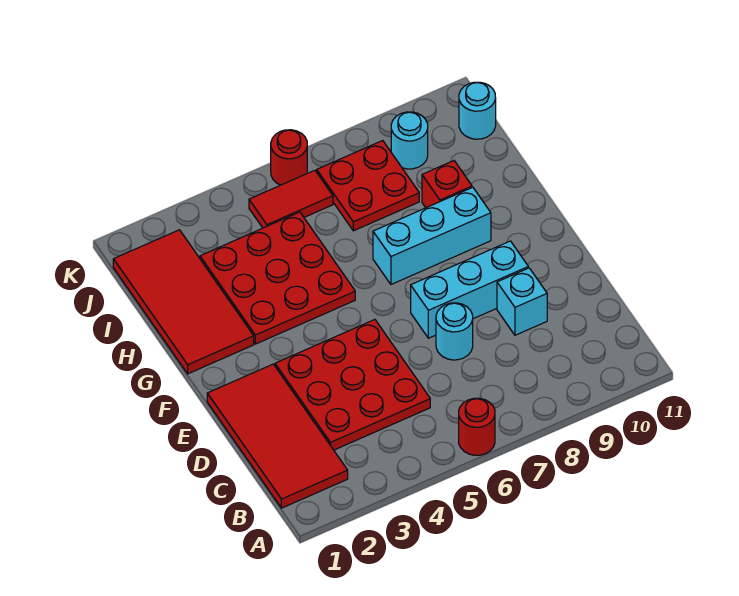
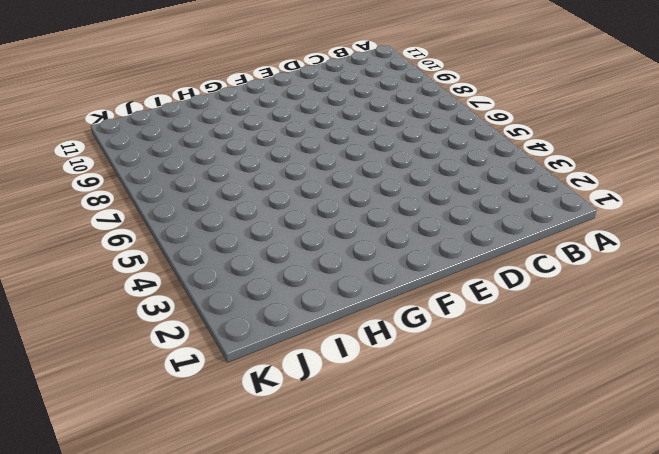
none -> red 1x1 round brick [459,398,495,455]
none -> red 2x4 tile [207,364,348,508]
none -> red 3x3 plate [275,320,430,450]

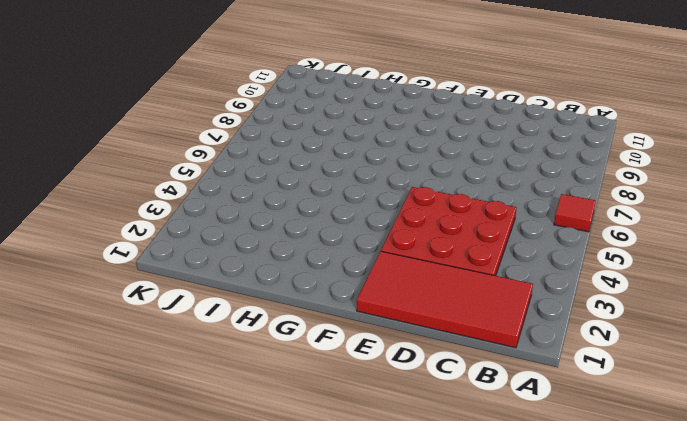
red 1x1 tile [554,194,596,232] -> red 1x1 round brick [459,398,495,455]
none -> cyan 1x1 round brick [436,303,473,360]
none -> cyan 1x1 brick [497,268,547,335]
none -> cyan 1x3 brick [411,241,528,338]

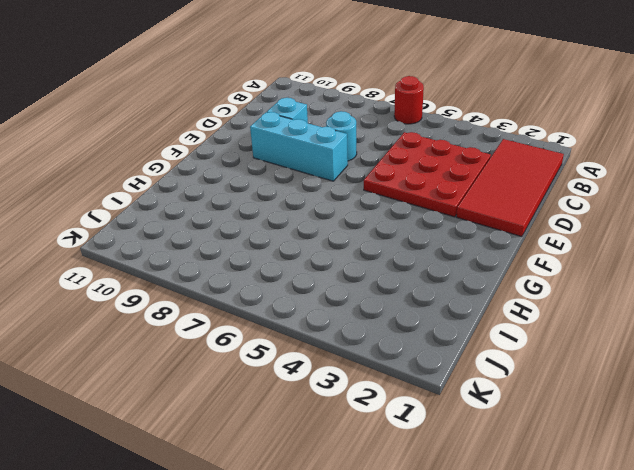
none -> red 2x4 tile [113,230,254,374]
none -> red 3x3 plate [200,212,355,344]
none -> cyan 1x3 brick [373,187,491,284]

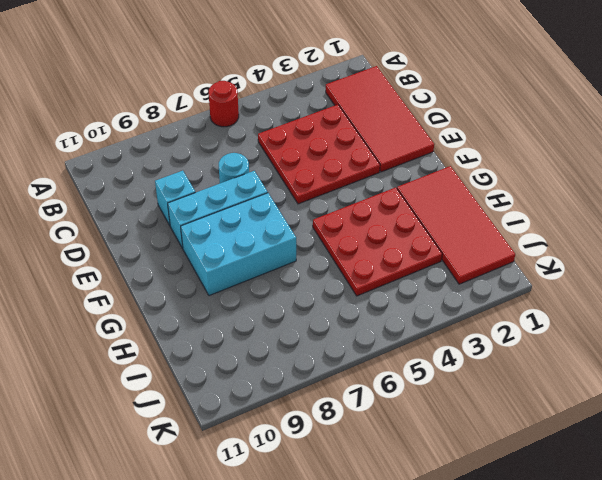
cyan 2x3 brick [181,193,296,296] -> cyan 1x3 brick [373,187,491,284]
none -> red 1x1 brick [422,161,472,208]
none -> red 2x2 plate [317,141,419,231]
none -> red 1x2 tile [249,170,333,228]

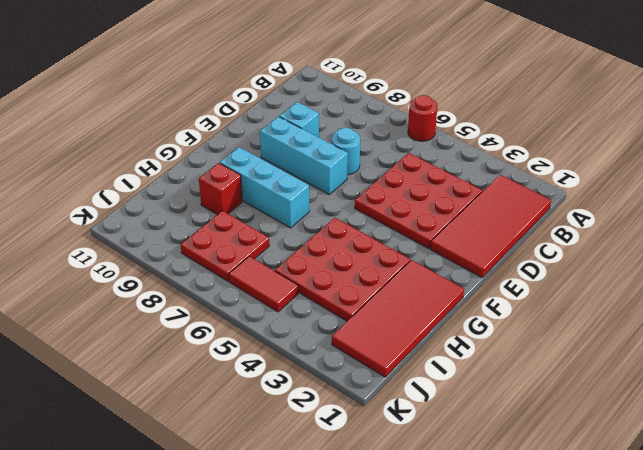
none -> cyan 1x1 round brick [391,112,428,169]
none -> cyan 1x1 round brick [459,82,496,139]
none -> red 1x1 round brick [271,130,307,185]

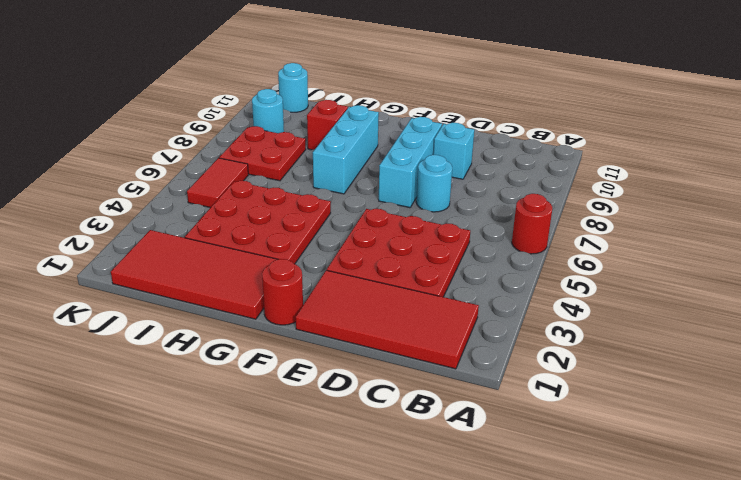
red 1x1 round brick [262,259,303,325] -> red 1x1 round brick moved to [271,130,307,185]

